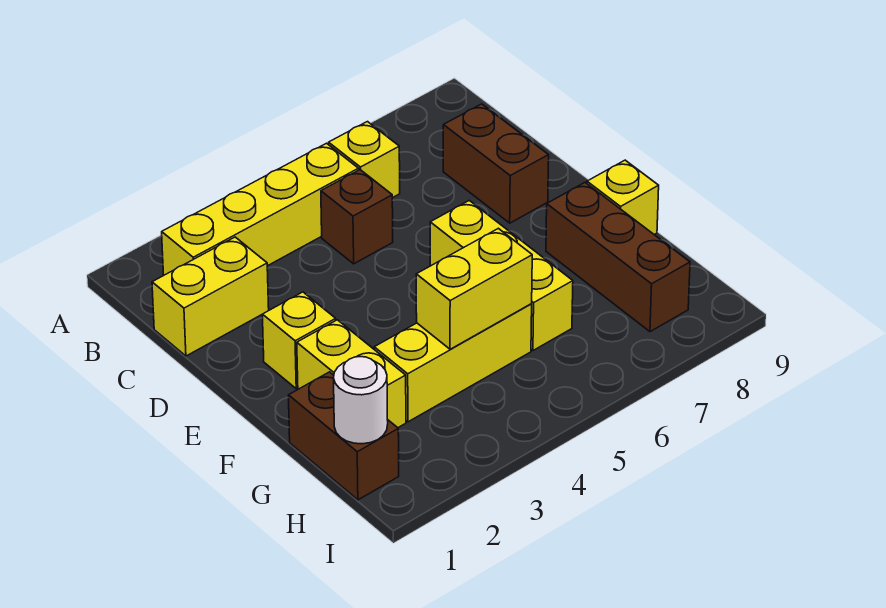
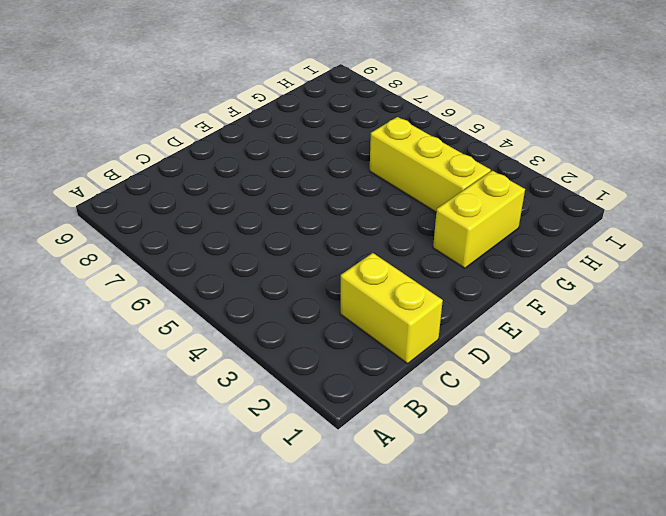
none -> yellow 1x4 brick [162,143,359,275]
none -> yellow 1x1 brick [329,122,400,198]
none -> brown 1x1 brick [321,170,393,264]

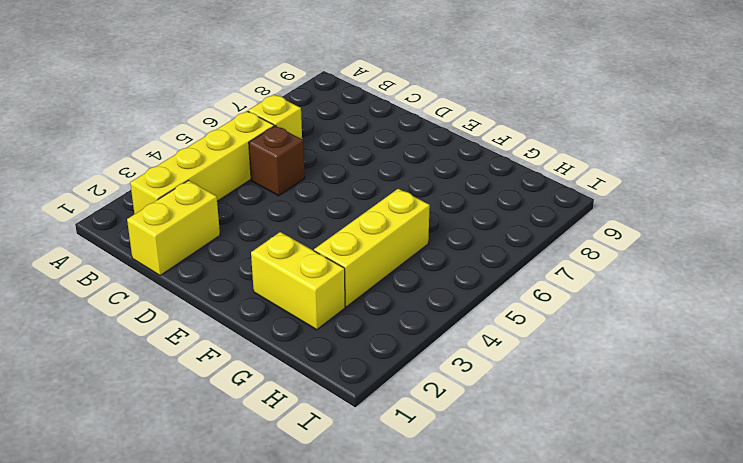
none -> brown 1x2 brick [443,104,549,223]
none -> yellow 1x1 brick [262,292,336,389]
none -> yellow 1x3 brick [430,201,573,350]

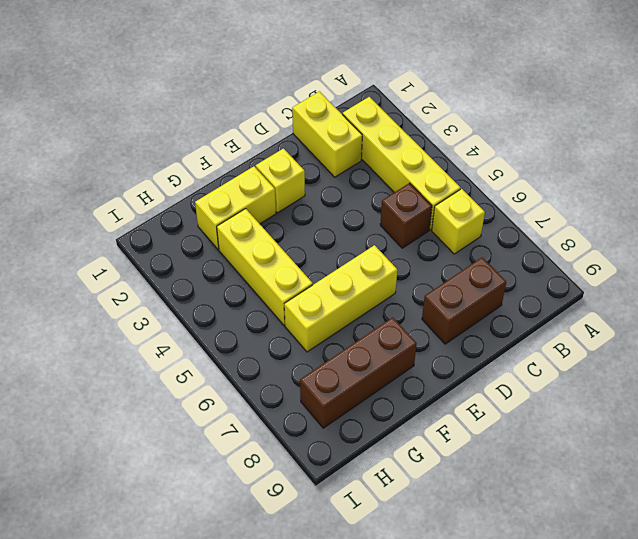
none -> yellow 1x1 brick [587,160,659,234]
none -> brown 1x2 brick [288,372,399,500]
none -> yellow 1x2 brick [416,228,532,349]

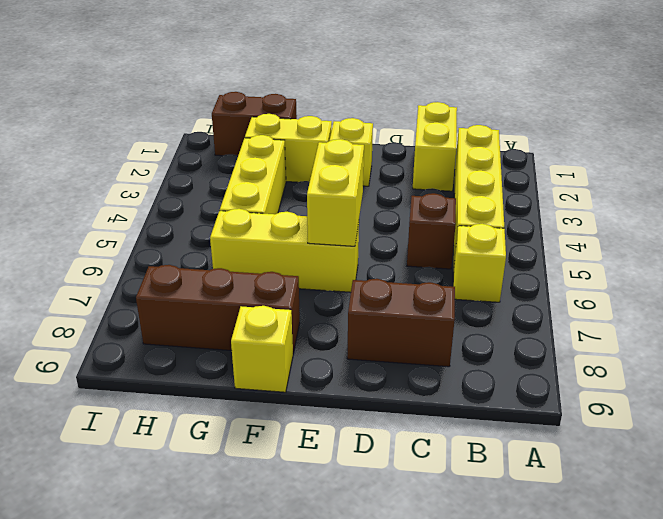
yellow 1x2 brick [307,139,364,246] -> yellow 1x2 brick moved to [416,228,532,349]
none -> white 1x1 round brick [334,357,388,444]

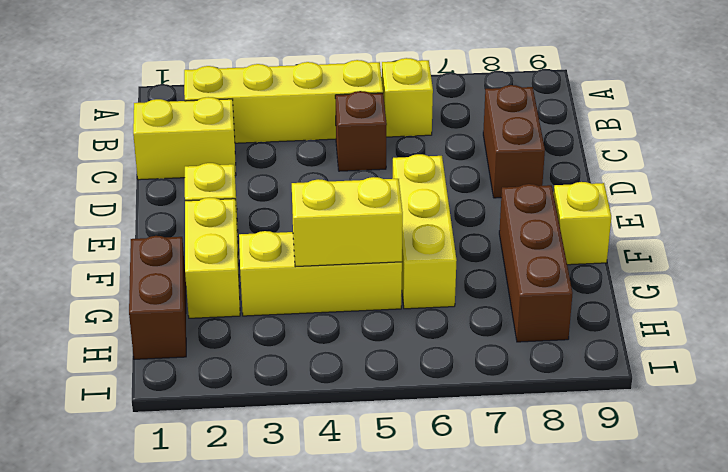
none -> white 1x1 round brick [334,357,388,444]

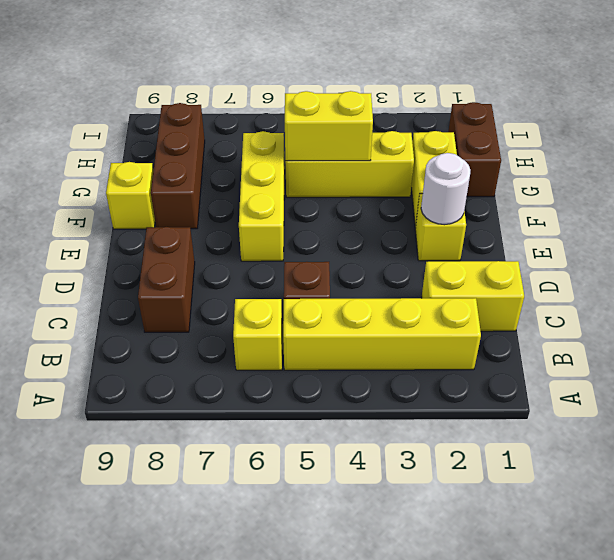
white 1x1 round brick [421,153,470,225] -> white 1x1 round brick moved to [334,357,388,444]

